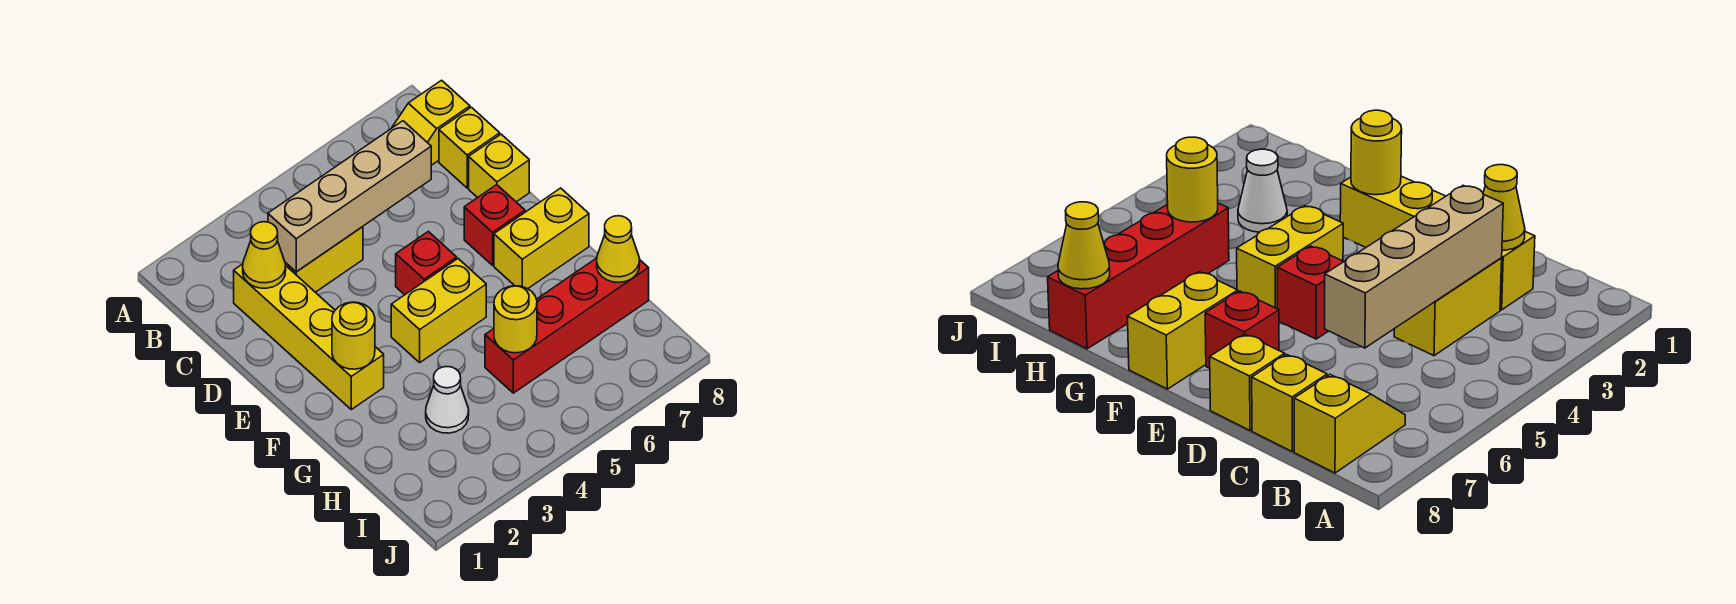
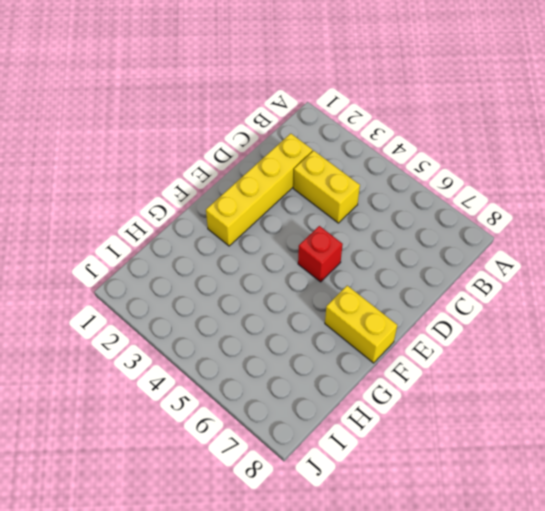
none -> yellow 1x2 slope [392,80,470,165]
none -> yellow 1x1 brick [439,107,500,188]
none -> yellow 1x1 brick [469,134,529,202]

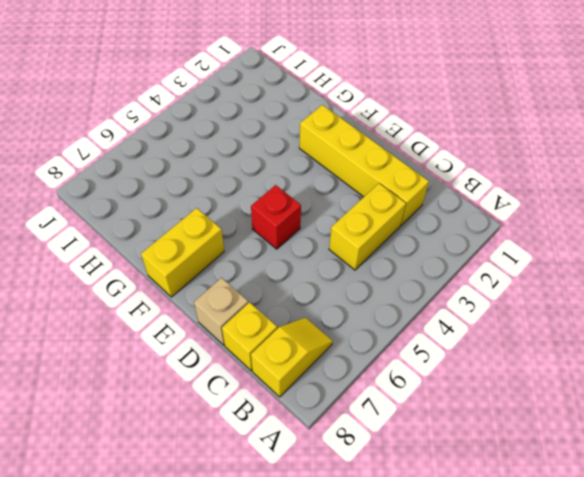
tan 1x1 brick [194,278,248,345] -> yellow 1x1 brick [469,134,529,202]
none -> red 1x1 brick [464,185,525,265]
none -> yellow 1x2 brick [391,259,486,362]
none -> white 1x1 cone [426,367,469,433]

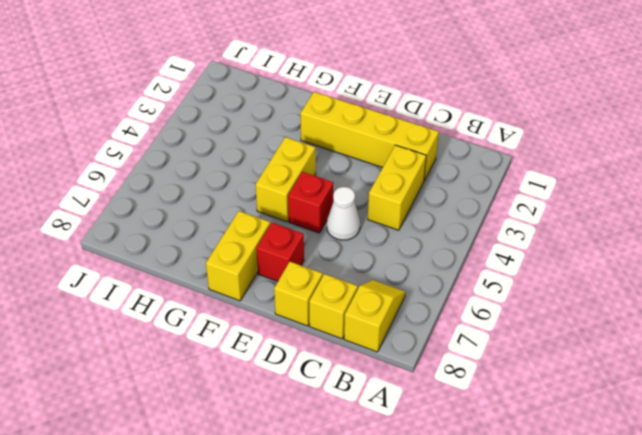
white 1x1 cone [327,187,360,240] -> white 1x1 cone moved to [426,367,469,433]
none -> red 1x4 brick [485,258,649,393]
none -> yellow 1x1 cone [243,222,286,288]
none -> tan 1x4 brick [268,121,431,272]

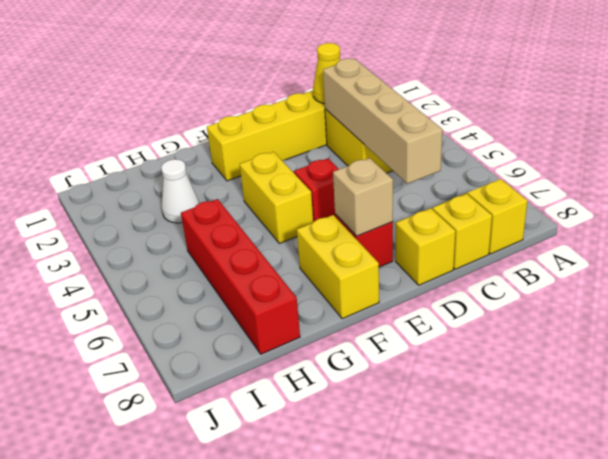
tan 1x1 brick [333,158,393,236] -> none
none -> yellow 1x1 round brick [332,302,375,369]
none -> yellow 1x1 round brick [494,286,537,353]
none -> yellow 1x1 cone [597,216,640,282]

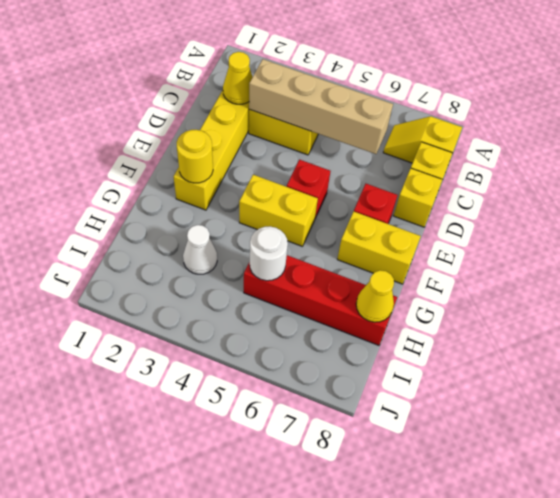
white 1x1 round brick [250,226,288,281] -> yellow 1x1 round brick [494,286,537,353]

